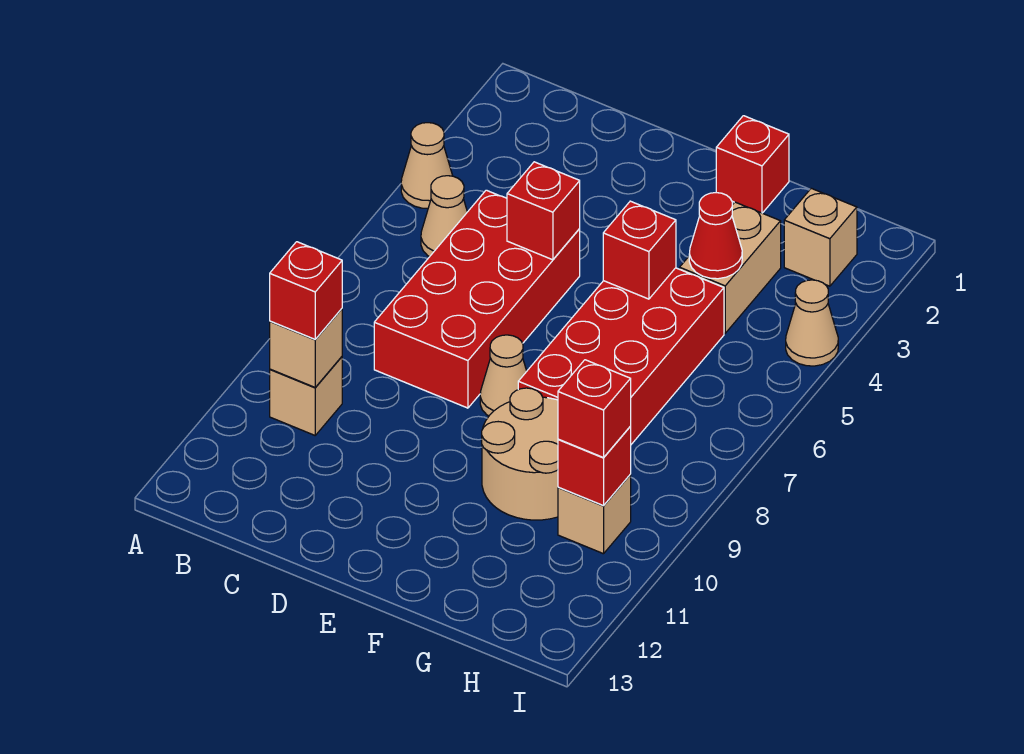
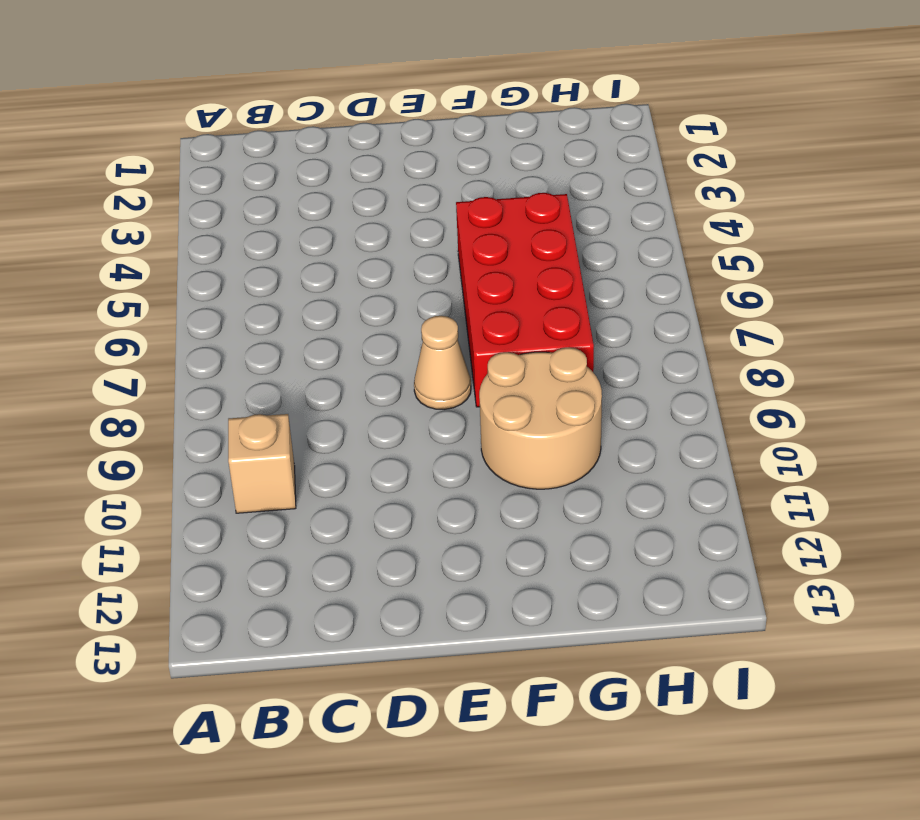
none -> tan 1x1 cone [401,123,453,208]
none -> tan 1x1 cone [421,176,467,257]
none -> red 2x4 brick [374,190,580,408]

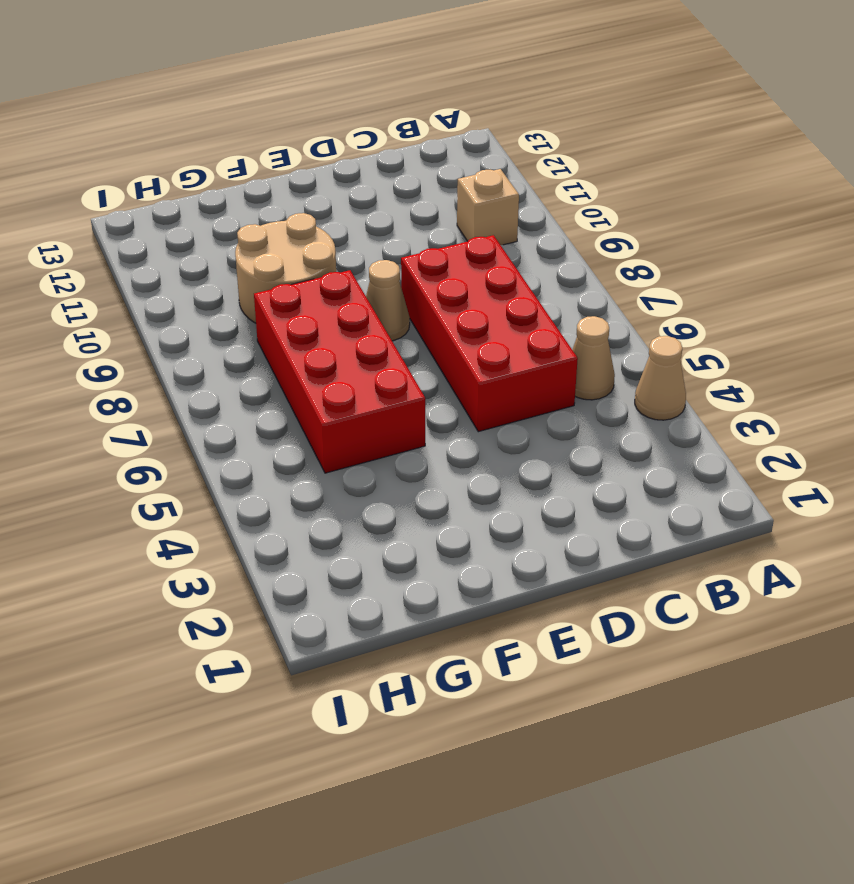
none -> red 1x1 brick [716,116,789,213]
none -> tan 1x2 brick [680,202,781,333]
none -> tan 1x1 brick [784,188,857,286]

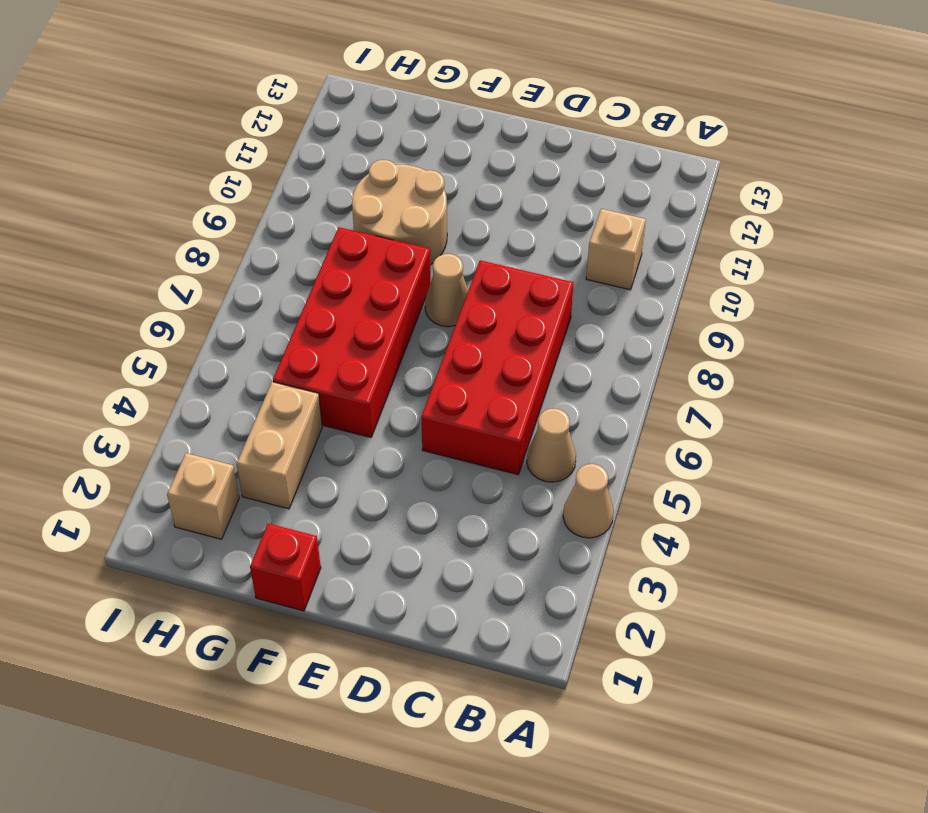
none -> tan 1x1 brick [558,475,631,554]
none -> tan 1x1 cone [786,280,838,366]
none -> tan 1x1 brick [270,309,342,387]

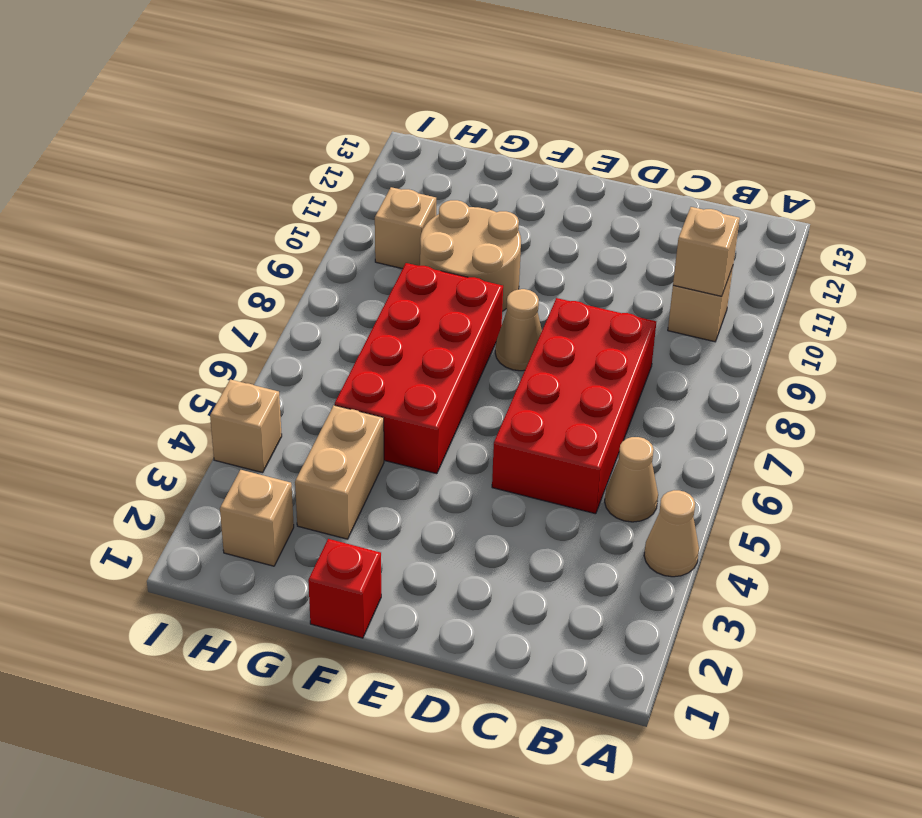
tan 1x1 brick [210,379,282,473] -> tan 1x1 cone [786,280,838,366]
none -> red 1x1 brick [507,162,580,260]
none -> red 1x1 brick [603,201,676,299]
none -> red 1x1 cone [689,193,742,279]

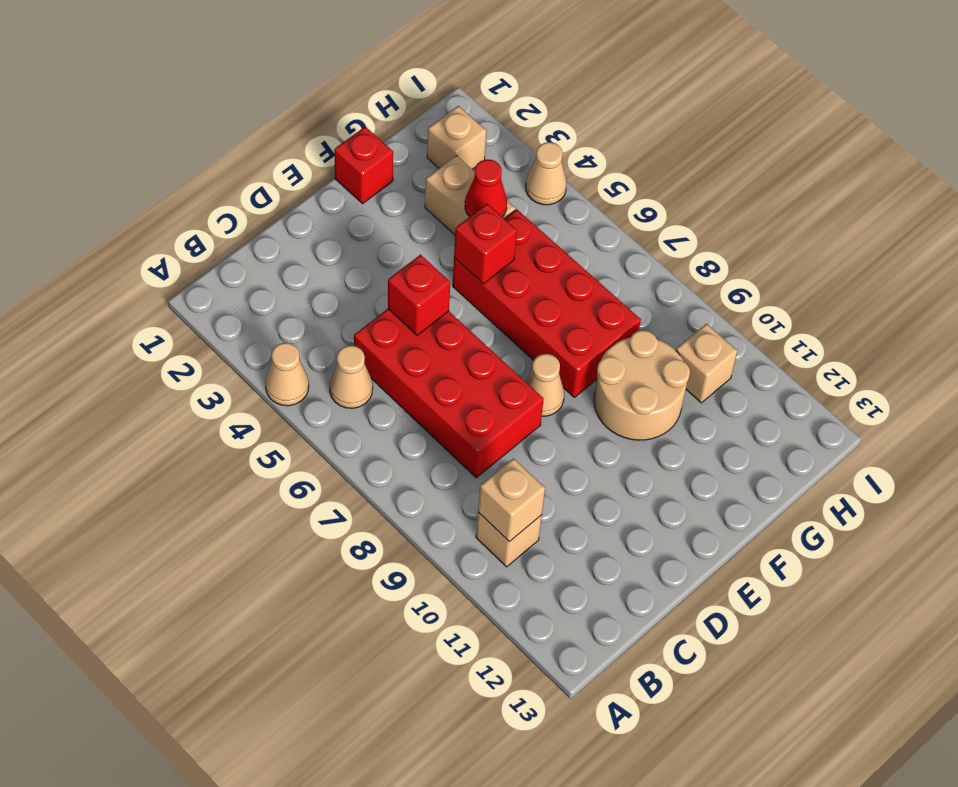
none -> red 1x1 brick [558,427,631,506]
none -> red 1x1 brick [270,242,342,339]
none -> red 1x1 brick [558,360,631,458]

